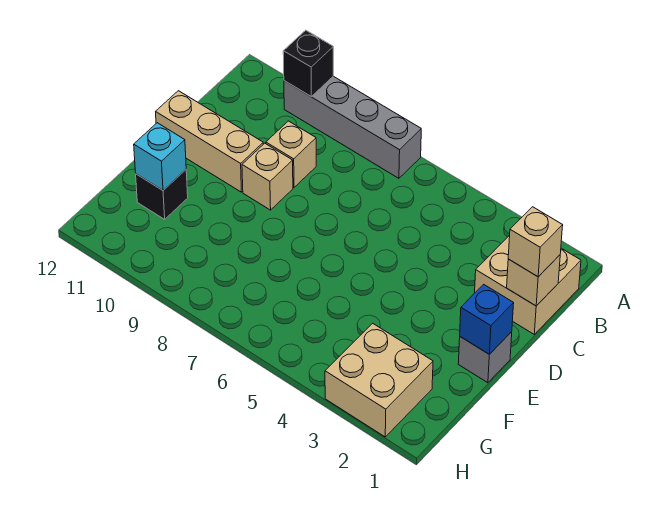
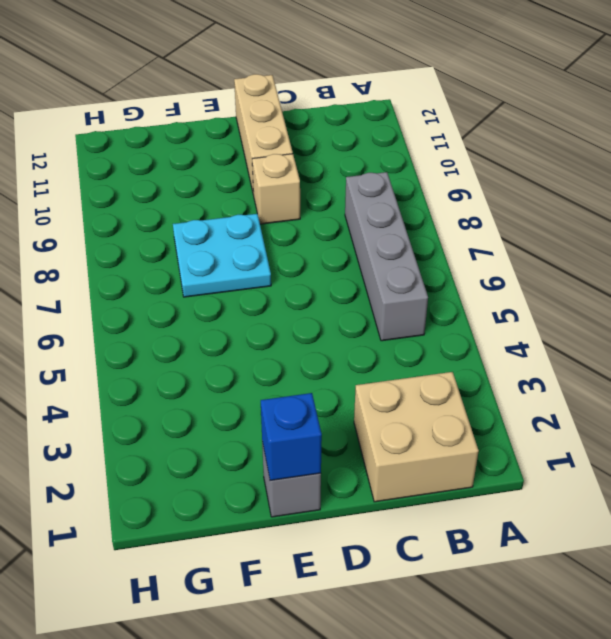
grey 1x4 brick [345,172,428,341] -> grey 1x4 brick moved to [284,76,421,178]
cyan 2x2 plate [173,214,271,297] -> none
none -> tan 1x1 brick [266,121,316,187]
none -> black 1x1 brick [136,170,188,219]
none -> tan 2x2 brick [325,323,433,437]

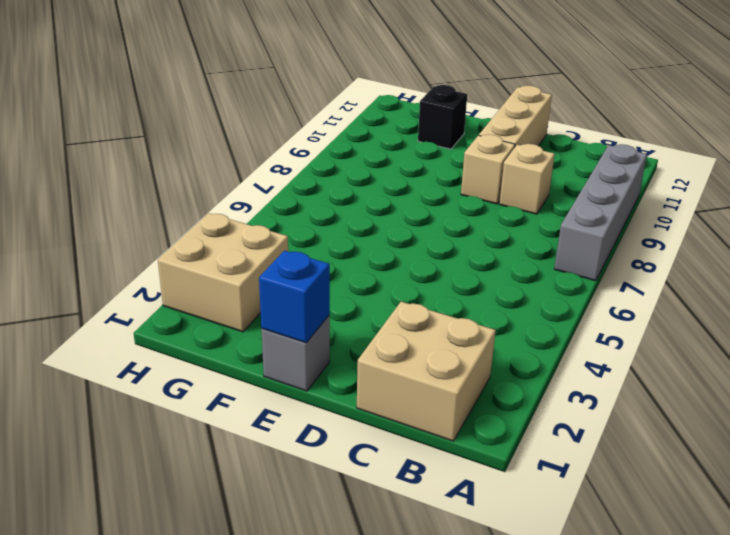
none -> black 1x1 brick [283,30,333,96]
none -> tan 1x1 brick [507,255,560,306]
none -> cyan 1x1 brick [134,123,186,190]

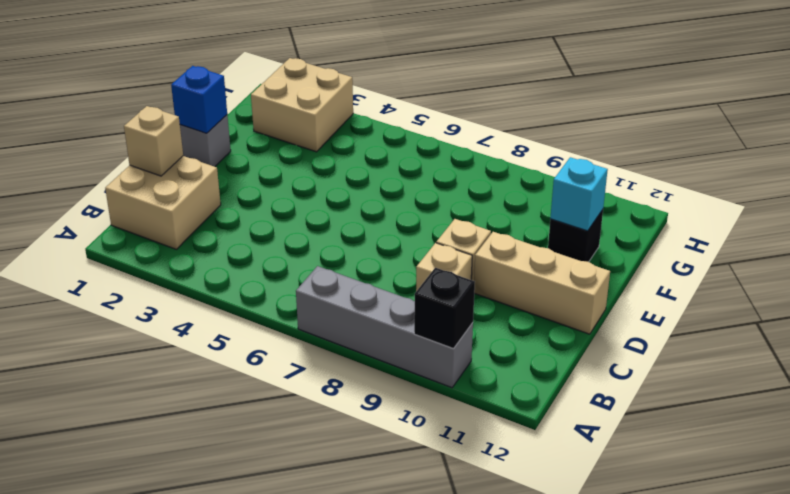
none -> tan 1x1 brick [508,207,563,277]

